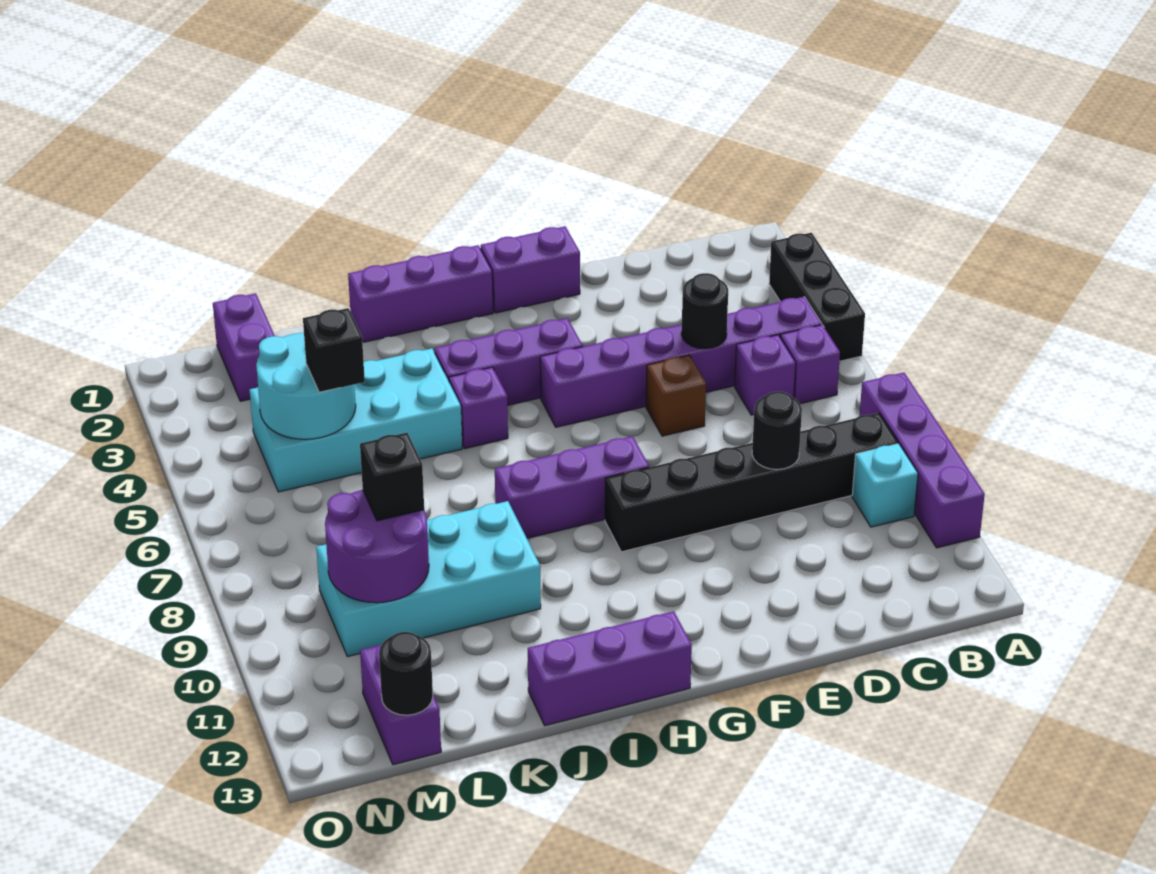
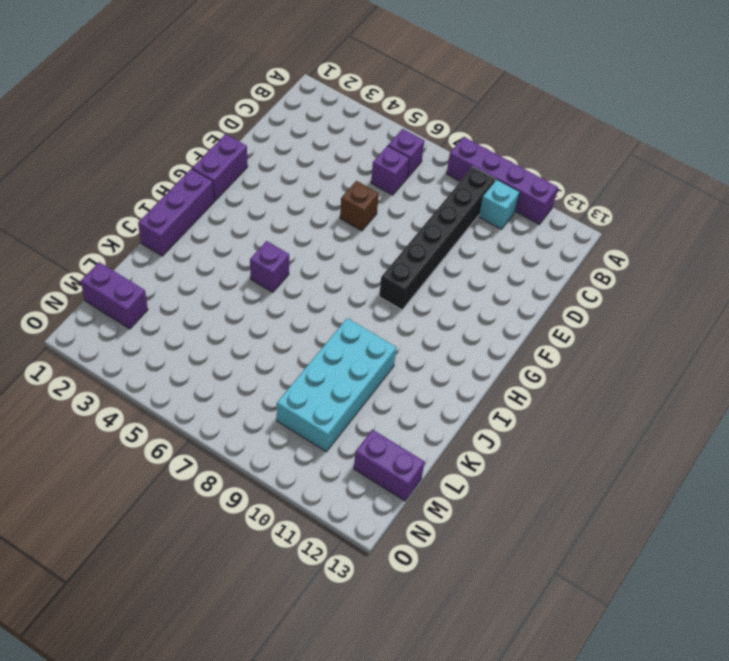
none -> black 1x3 brick [769,233,865,361]
none -> purple 1x6 brick [540,297,822,427]
none -> purple 1x3 brick [435,318,583,406]

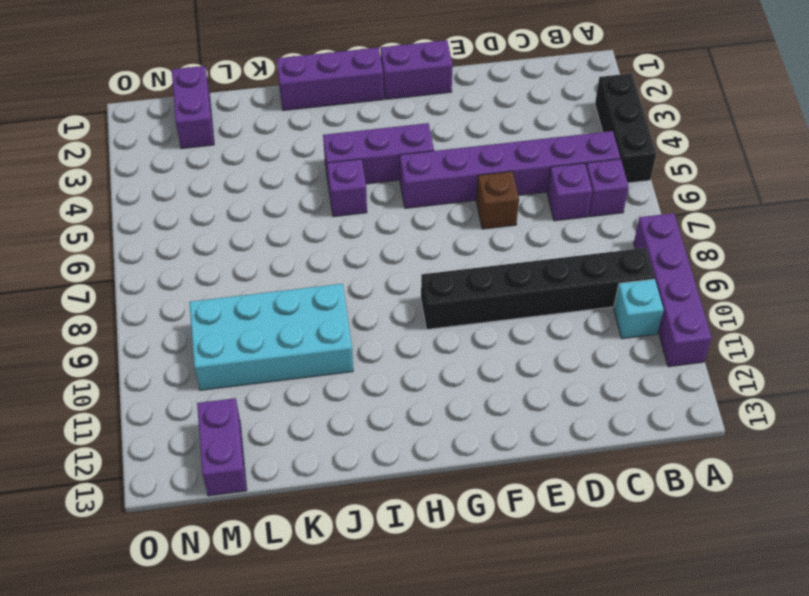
none -> purple 1x3 brick [495,436,649,538]
none -> purple 1x3 brick [528,611,692,726]
none -> cyan 2x4 brick [250,348,462,492]

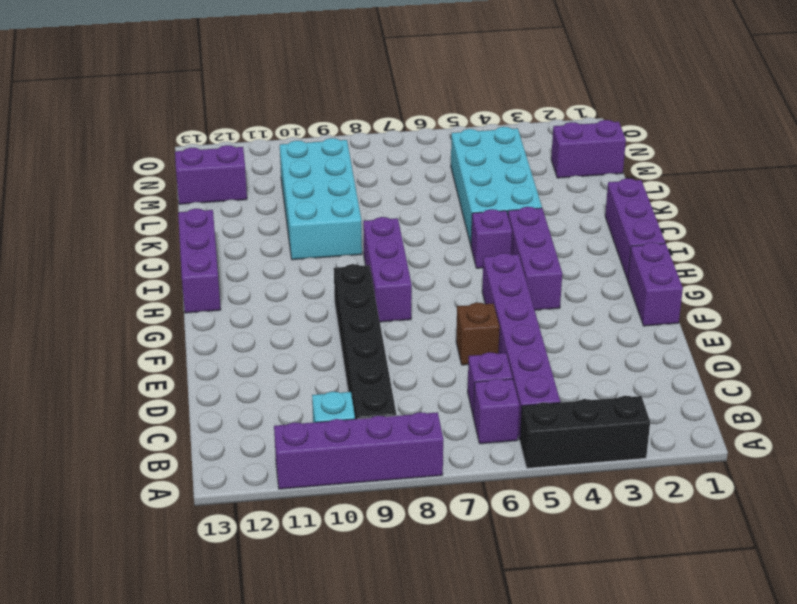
none -> black 1x1 round brick [681,273,728,349]
none -> black 1x1 round brick [752,392,802,470]
none -> cyan 2x2 round brick [256,333,356,439]

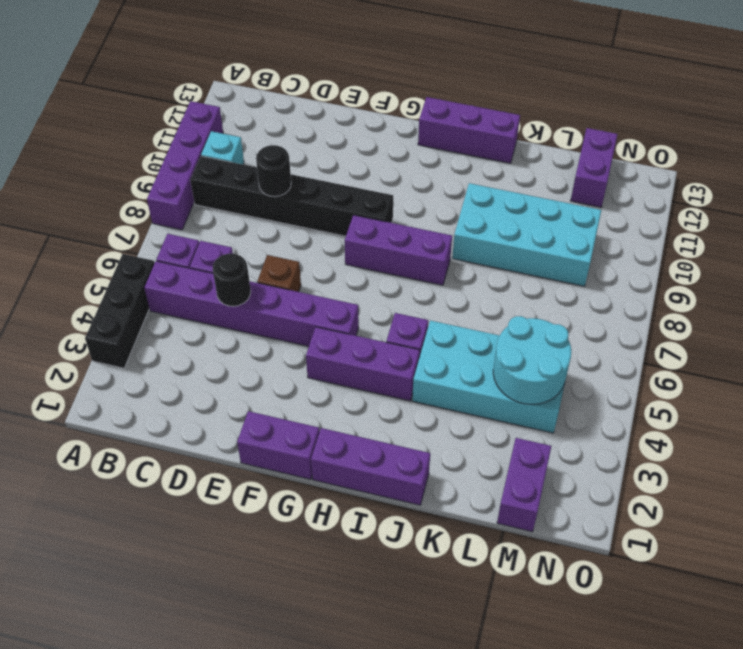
none -> purple 2x2 round brick [325,490,429,603]
none -> black 1x1 round brick [379,632,433,715]
none -> black 1x1 brick [303,308,365,392]

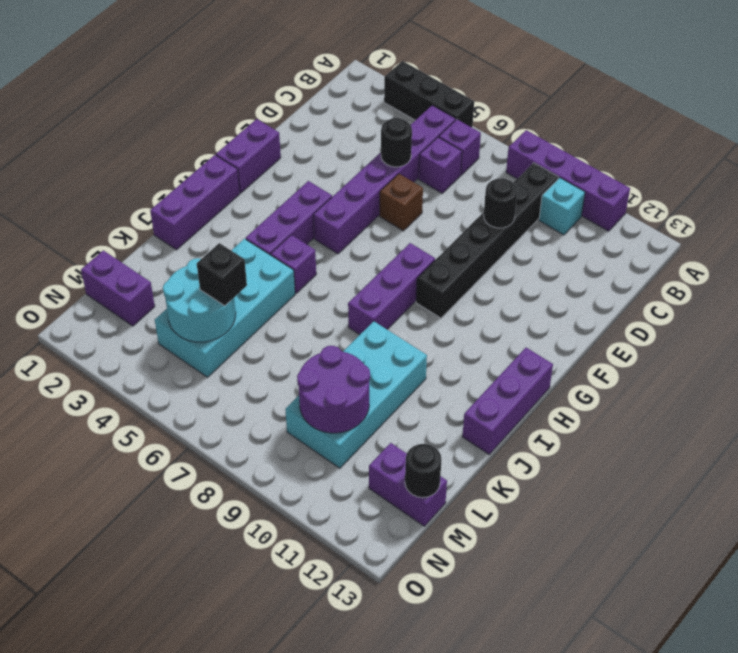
none -> black 1x1 brick [360,433,424,521]

